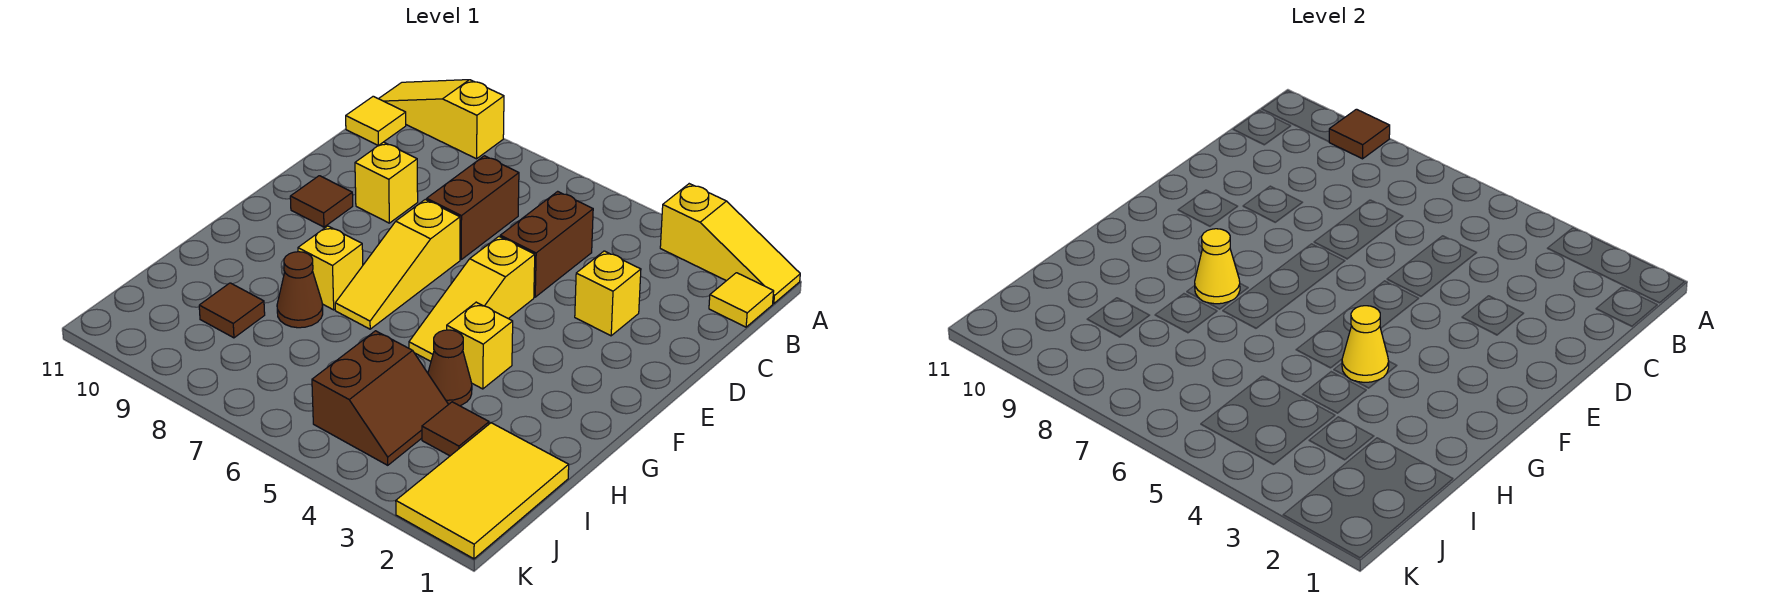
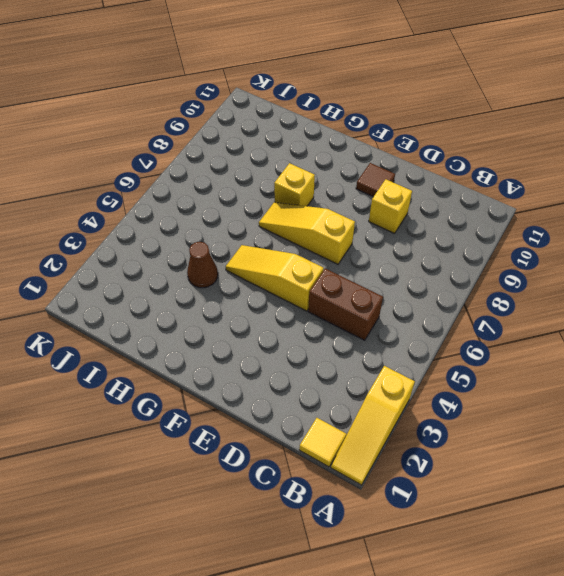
none -> yellow 1x3 slope [379,80,504,159]
none -> yellow 1x1 tile [346,96,406,146]
none -> brown 1x2 brick [427,156,519,259]

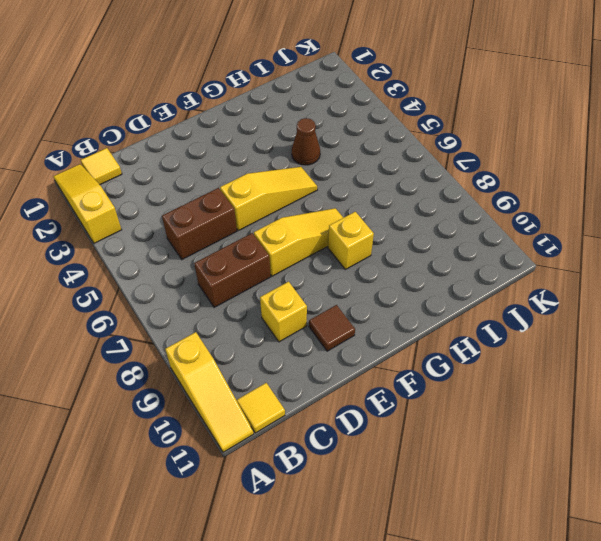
none -> yellow 1x1 brick [575,251,641,336]
none -> yellow 1x1 brick [447,302,513,389]
none -> brown 1x1 cone [277,252,323,328]

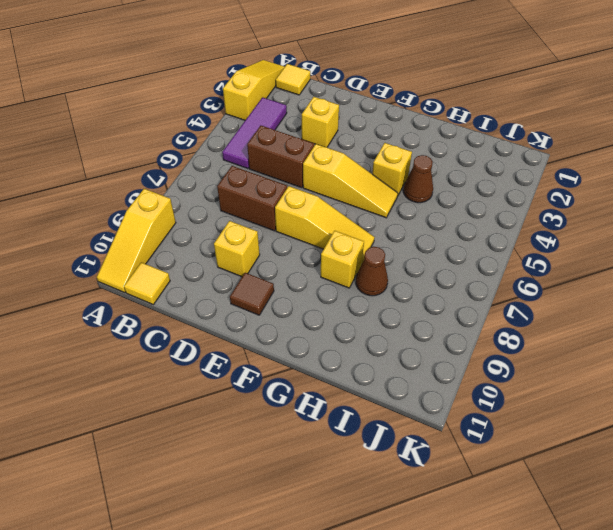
purple 1x3 tile [222,97,287,169] -> none
none -> yellow 2x3 tile [396,423,569,559]
none -> brown 1x1 tile [422,402,489,456]
none -> brown 2x2 slope [312,331,449,465]

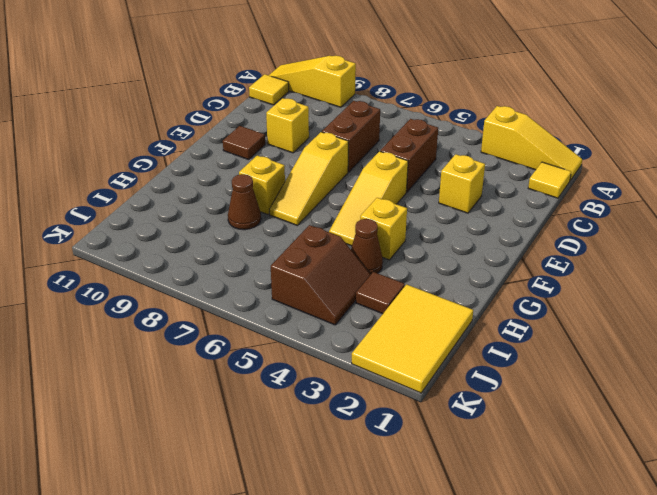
none -> brown 1x1 tile [199,283,265,338]
none -> brown 1x1 tile [1329,109,1390,159]
none -> yellow 1x1 cone [1342,306,1389,382]

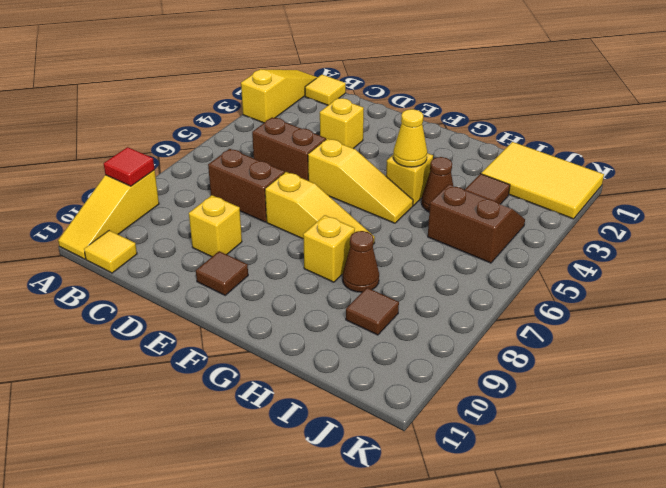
red 1x1 tile [104,147,155,186] -> brown 1x1 tile [1329,109,1390,159]
none -> yellow 1x1 cone [1195,229,1240,304]

